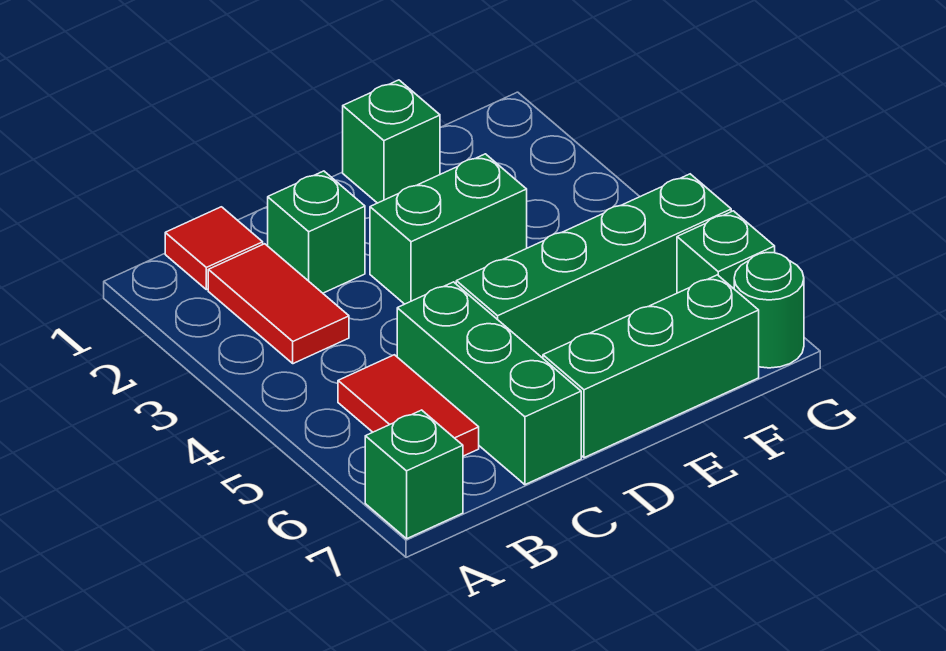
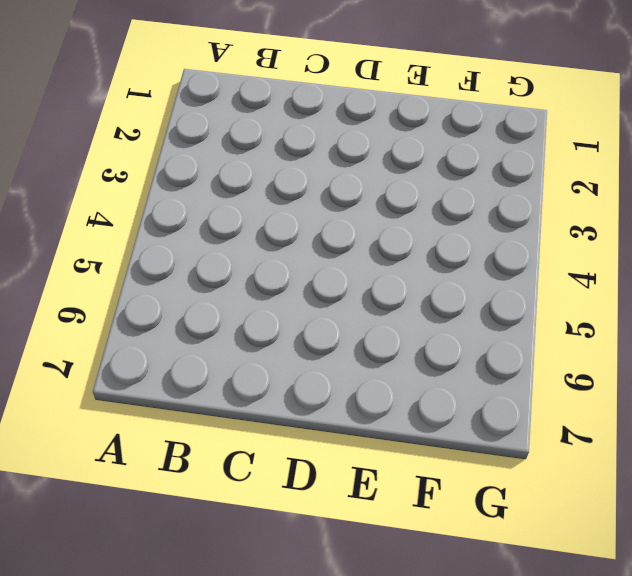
none -> green 1x1 brick [365,410,463,539]
none -> red 1x1 tile [165,207,263,290]
none -> red 1x2 tile [208,244,349,364]

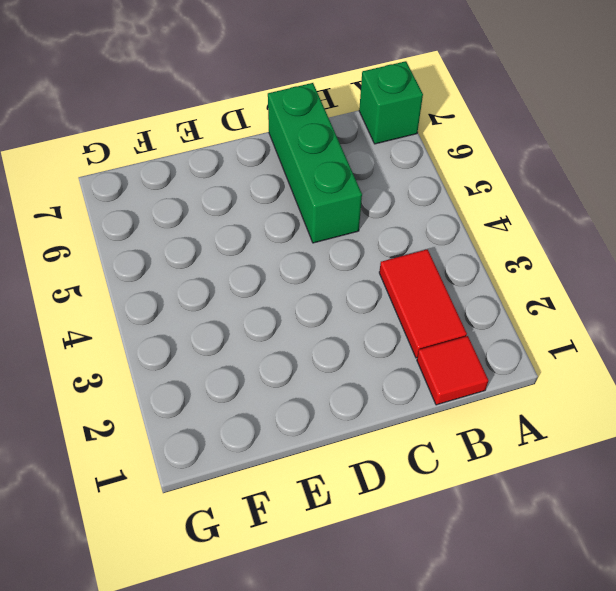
none -> red 1x2 tile [338,355,479,456]
none -> green 1x1 brick [268,171,365,293]
none -> green 1x2 brick [370,154,527,304]

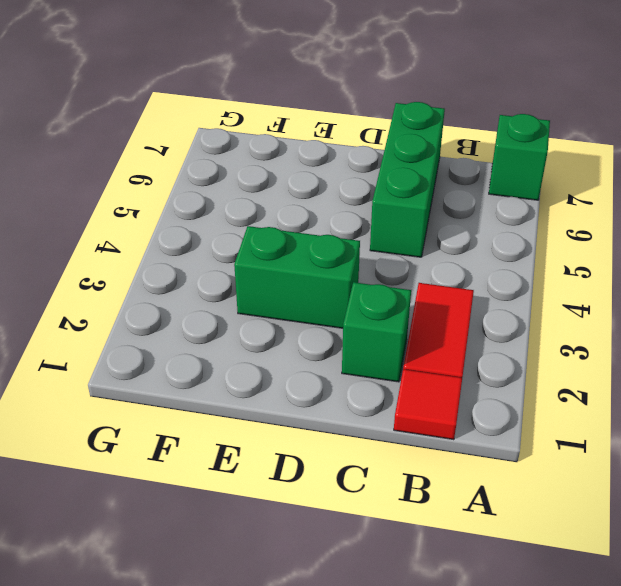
none -> red 1x2 tile [338,355,479,456]
none -> green 1x4 brick [456,174,731,358]
none -> green 1x3 brick [543,275,759,458]

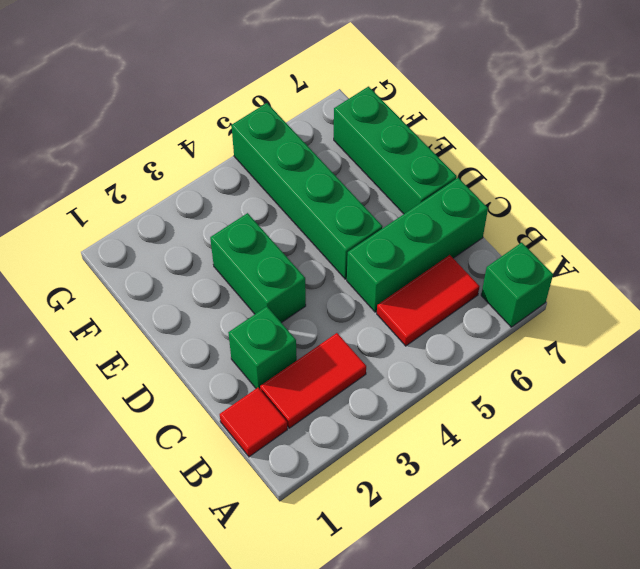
none -> green 1x1 brick [343,80,440,203]
none -> green 1x1 brick [677,211,775,293]
none -> green 1x1 round brick [734,253,804,368]

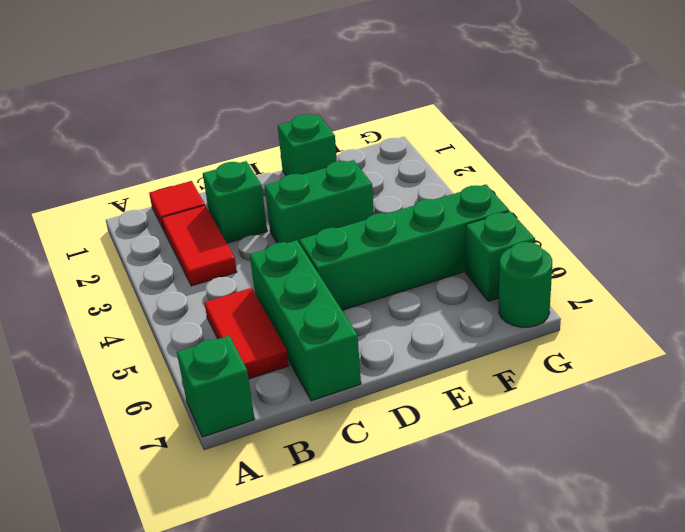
none -> green 1x3 brick [543,275,759,458]

